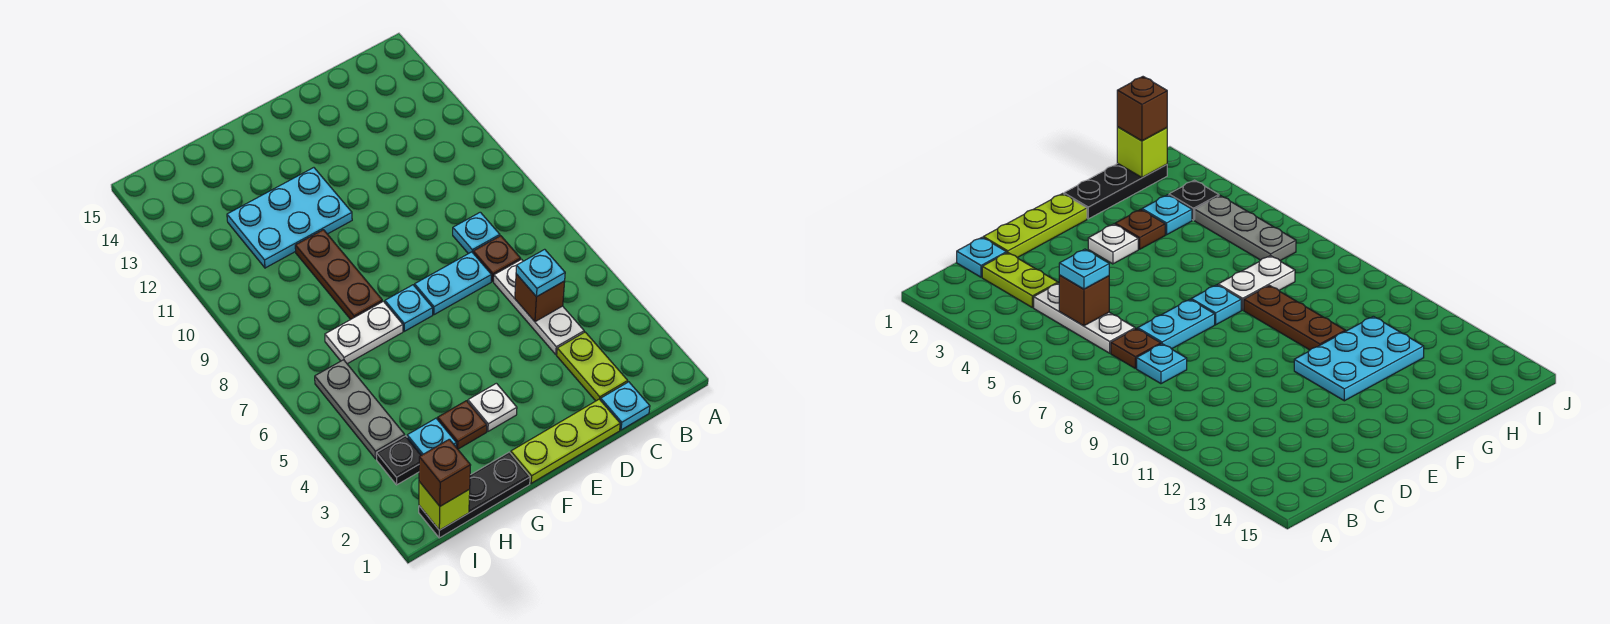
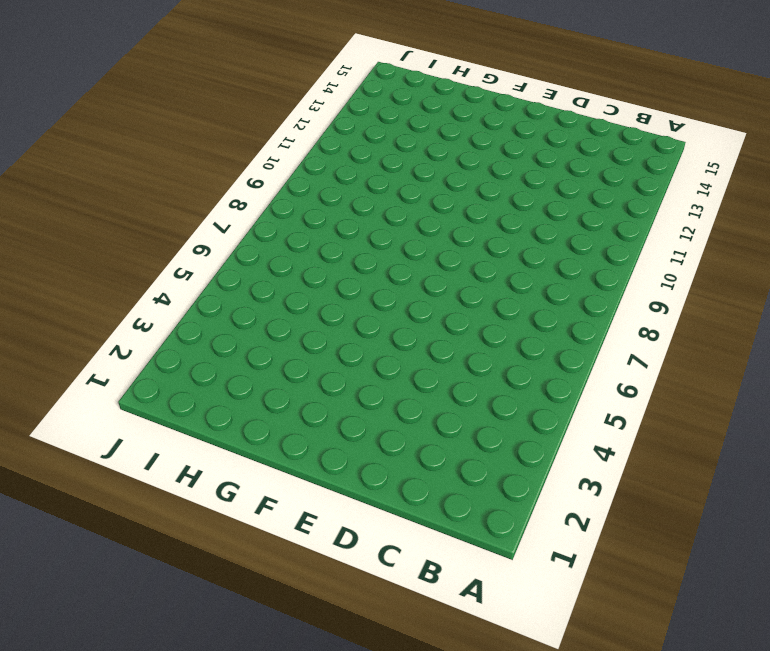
none -> cyan 1x1 plate [601,382,650,430]
none -> lime 1x2 plate [557,332,628,401]
none -> white 1x3 plate [494,259,584,354]

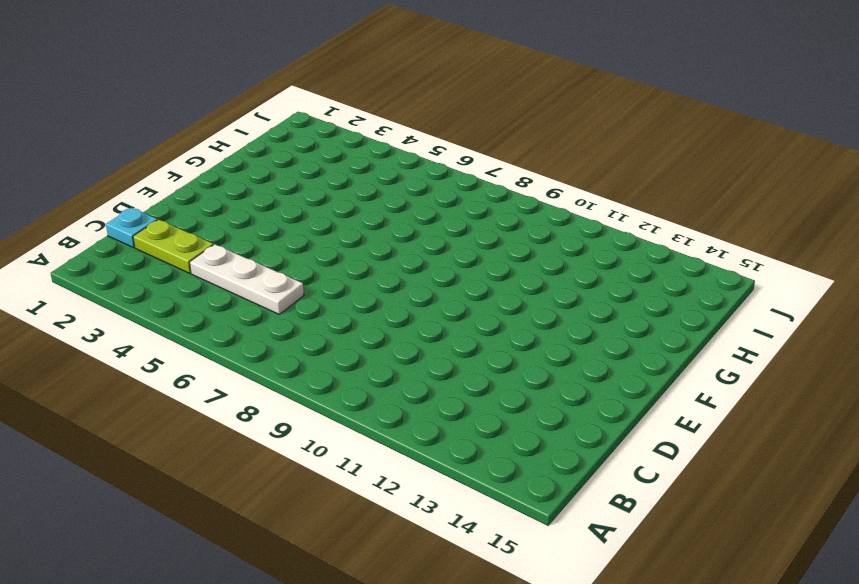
none -> brown 1x1 plate [473,236,521,281]
none -> cyan 1x1 plate [453,212,500,254]
none -> lime 1x3 plate [511,399,620,483]

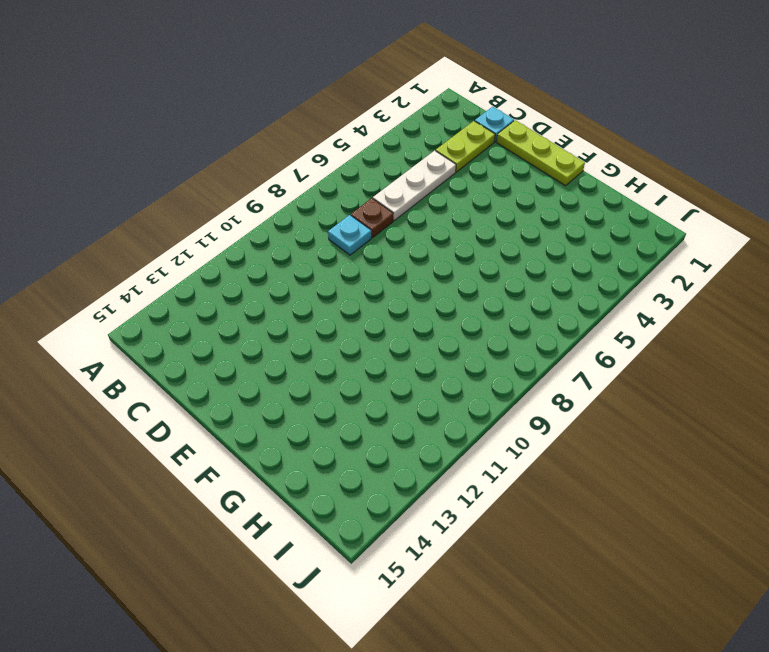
none -> cyan 1x2 plate [415,252,491,315]
none -> white 1x1 plate [468,383,517,431]
none -> cyan 1x1 plate [385,285,433,331]

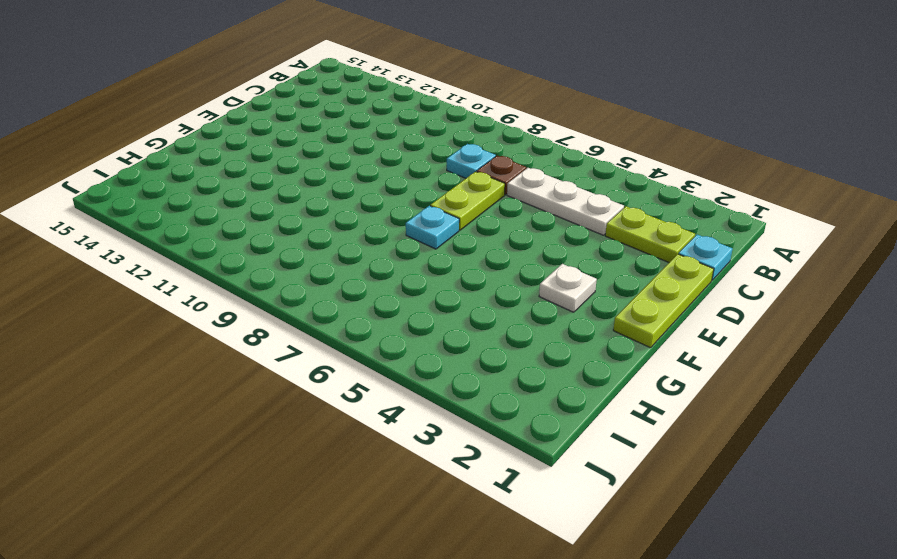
lime 1x2 plate [430,172,505,230] -> cyan 1x2 plate [415,252,491,315]
none -> cyan 2x3 plate [227,168,352,268]
none -> black 1x3 plate [419,452,530,538]
none -> brown 1x1 plate [438,401,487,449]

